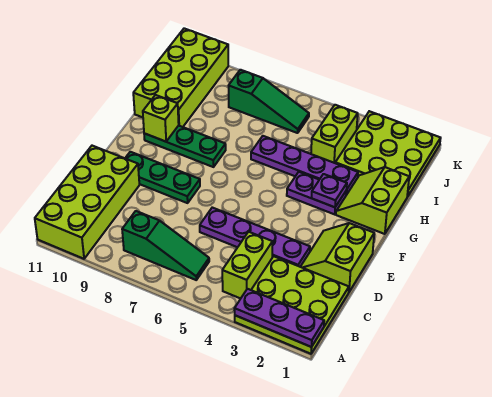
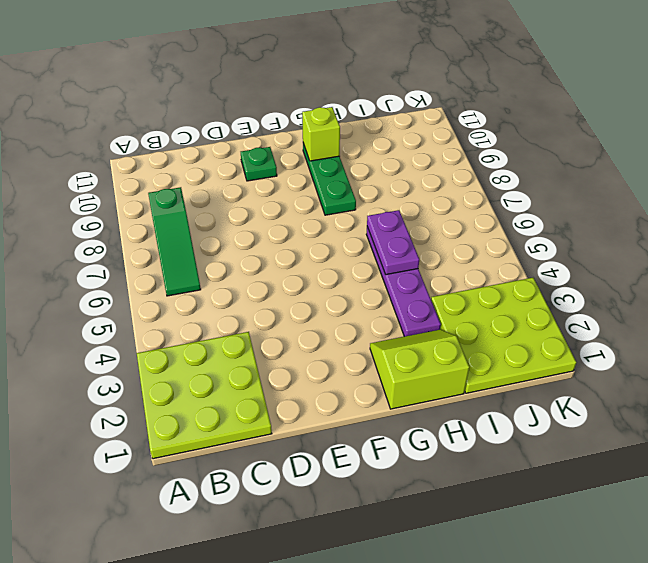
green 1x1 plate [241,147,277,181] -> green 1x3 plate [125,152,200,203]
purple 1x2 plate [367,210,419,275] -> purple 1x2 plate moved to [287,172,346,214]
none -> lime 2x4 brick [35,146,139,259]
none -> lime 1x2 brick [222,232,273,299]
none -> lime 2x2 slope [301,223,374,292]

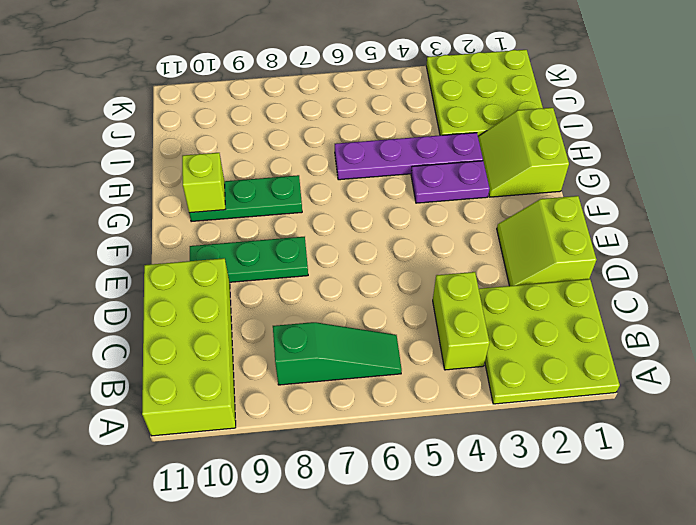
none -> purple 1x4 plate [200,208,310,267]
none -> lime 2x4 brick [133,28,228,127]
none -> lime 1x2 brick [311,105,358,163]

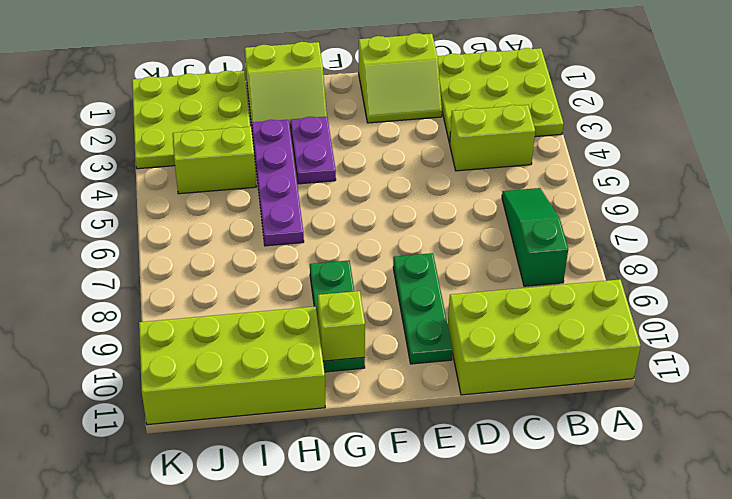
none -> purple 1x4 plate [200,208,310,267]
none -> green 1x3 slope [229,70,309,133]
none -> purple 1x3 plate [234,289,324,347]

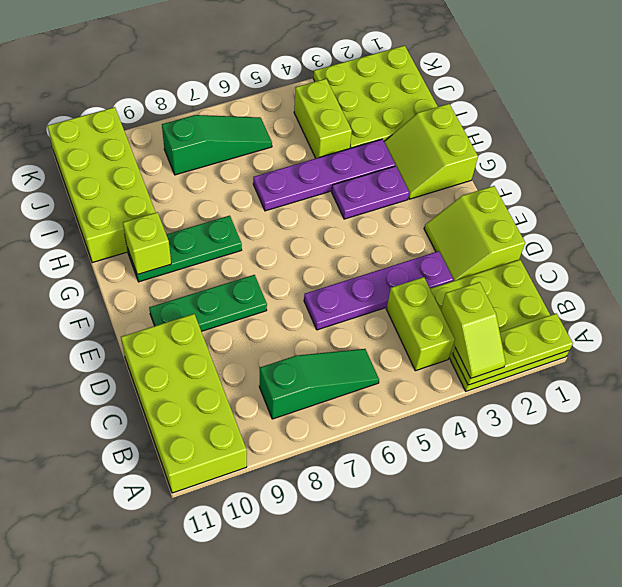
lime 1x3 plate [453,313,573,385] -> purple 1x3 plate [234,289,324,347]
lime 1x2 slope [441,282,506,378] -> none
none -> purple 1x1 plate [312,174,347,207]

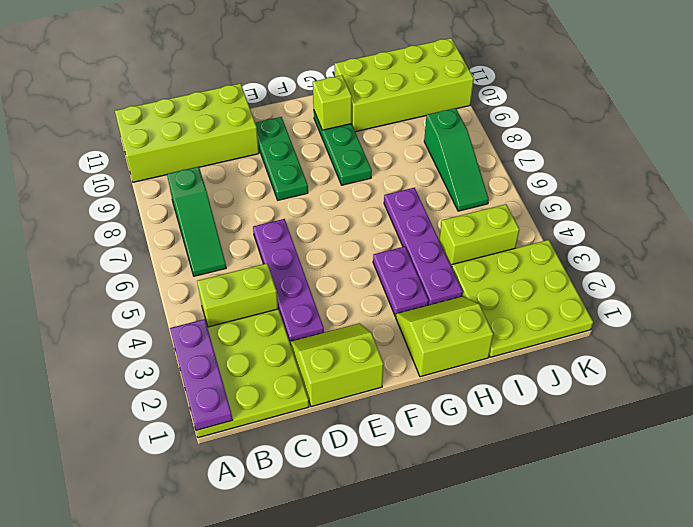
none -> purple 1x1 plate [312,174,347,207]

